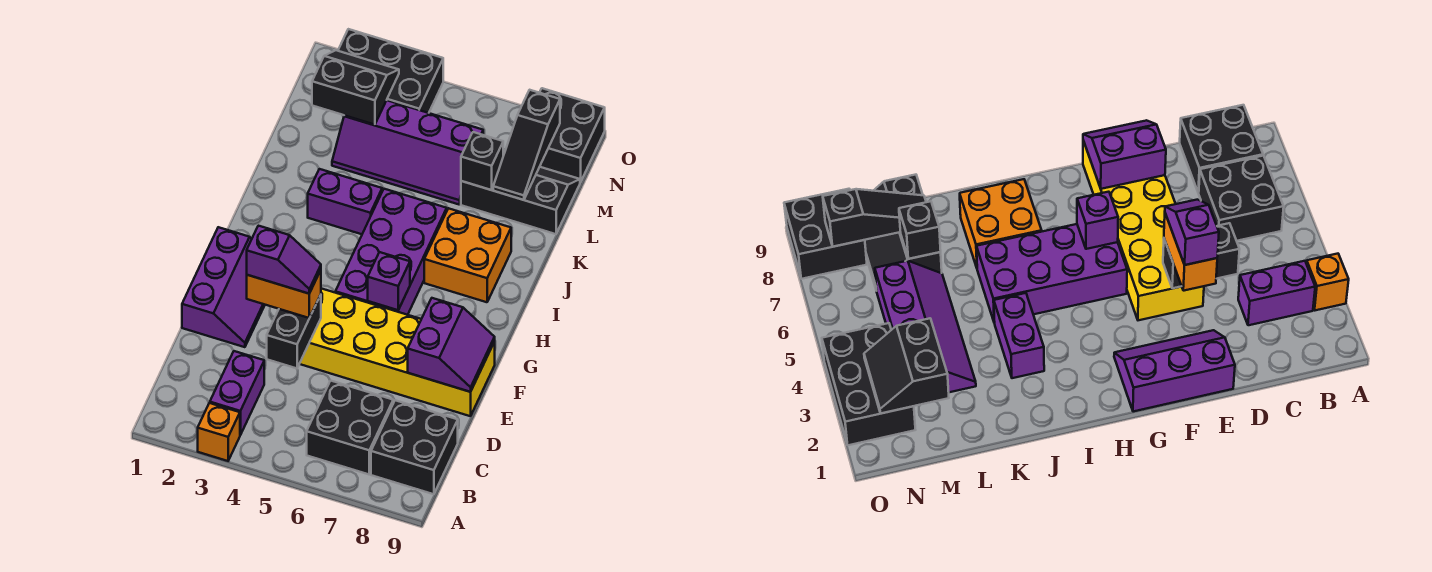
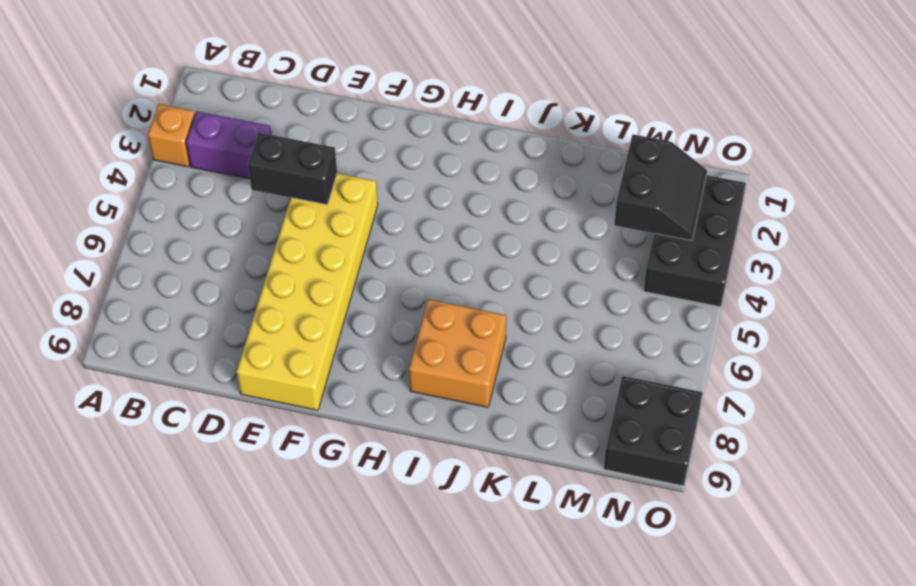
none -> black 2x2 brick [307,381,393,474]
none -> black 2x2 brick [371,400,458,494]
none -> purple 2x3 slope [182,227,265,347]

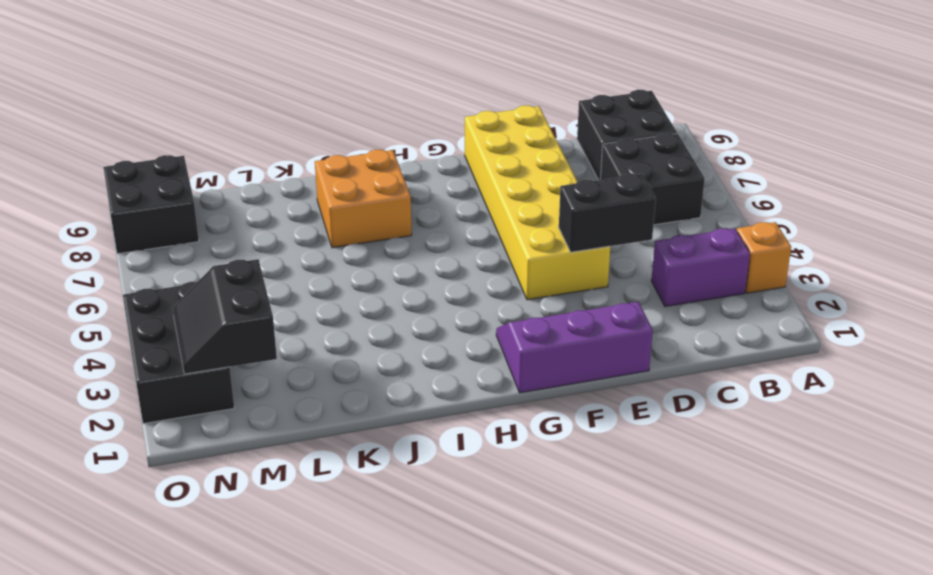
none -> purple 2x4 brick [335,189,447,315]
none -> purple 1x2 brick [308,169,382,234]
none -> purple 2x4 slope [332,100,483,204]

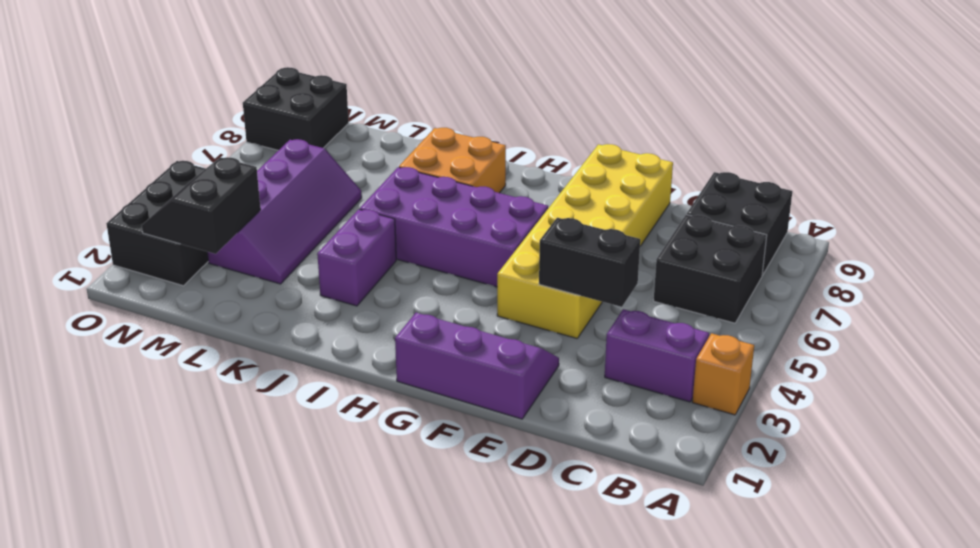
none -> black 2x3 slope [461,167,580,234]
none -> purple 2x2 slope [408,298,495,392]
none -> purple 1x1 brick [368,252,410,310]

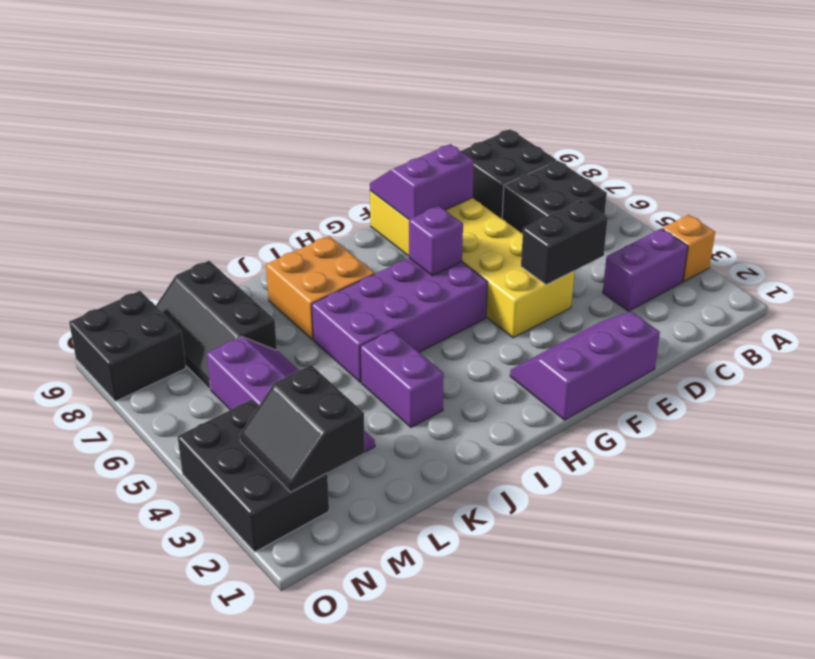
none -> black 1x1 brick [461,132,503,190]
none -> black 1x3 slope [493,90,560,200]
none -> orange 1x2 brick [247,270,321,318]

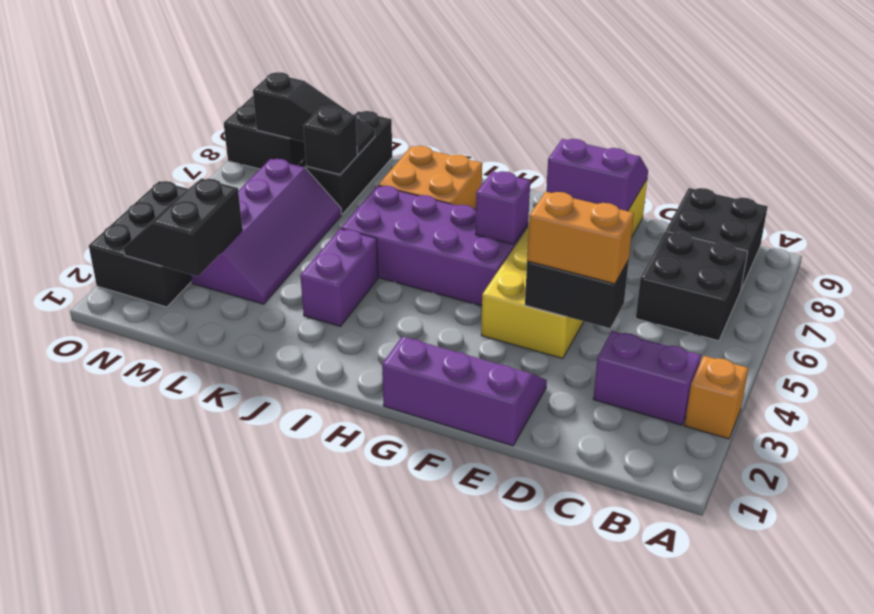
orange 1x2 brick [527,192,634,284] -> orange 1x2 brick turned to [247,270,321,318]
none -> purple 1x2 slope [247,226,321,294]

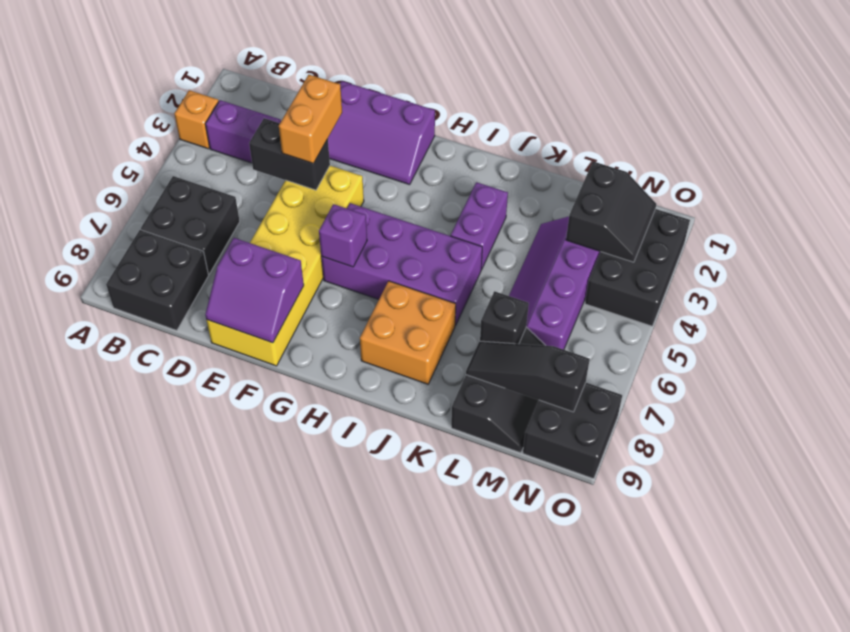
none -> purple 1x2 slope [247,226,321,294]

